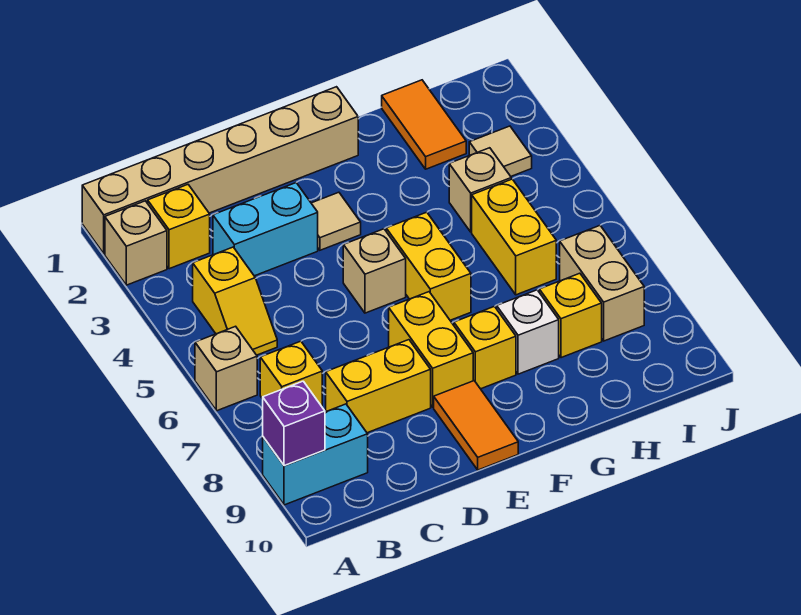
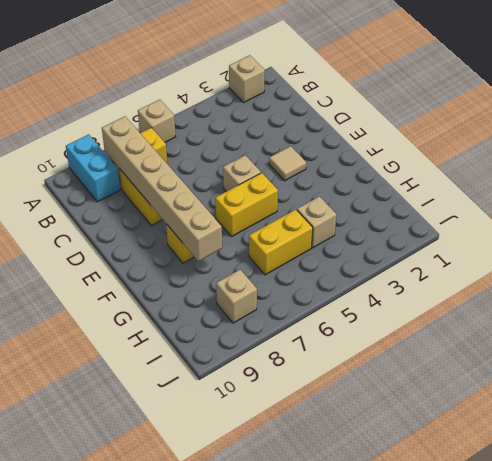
tan 1x6 brick [102,116,222,261] -> tan 1x6 brick moved to [82,87,358,254]
tan 1x1 brick [216,270,257,323] -> tan 1x2 brick [560,226,644,341]
none -> yellow 1x1 brick [148,185,210,269]
none -> yellow 1x2 slope [193,247,277,355]
none -> cyan 1x2 brick [213,183,318,276]

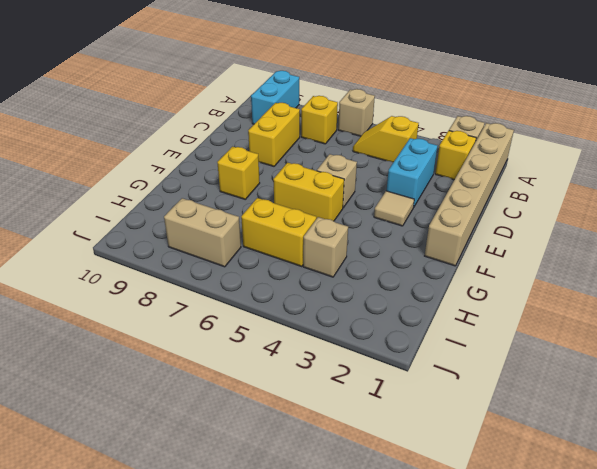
none -> yellow 1x2 brick [389,292,473,407]
none -> orange 1x2 tile [434,381,518,470]
none -> white 1x1 brick [497,290,559,374]

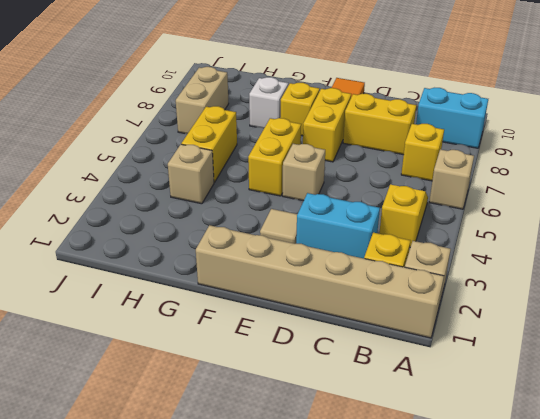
none -> orange 1x2 tile [382,80,466,169]
none -> yellow 1x1 brick [539,273,602,358]
none -> tan 1x1 tile [469,126,532,176]

